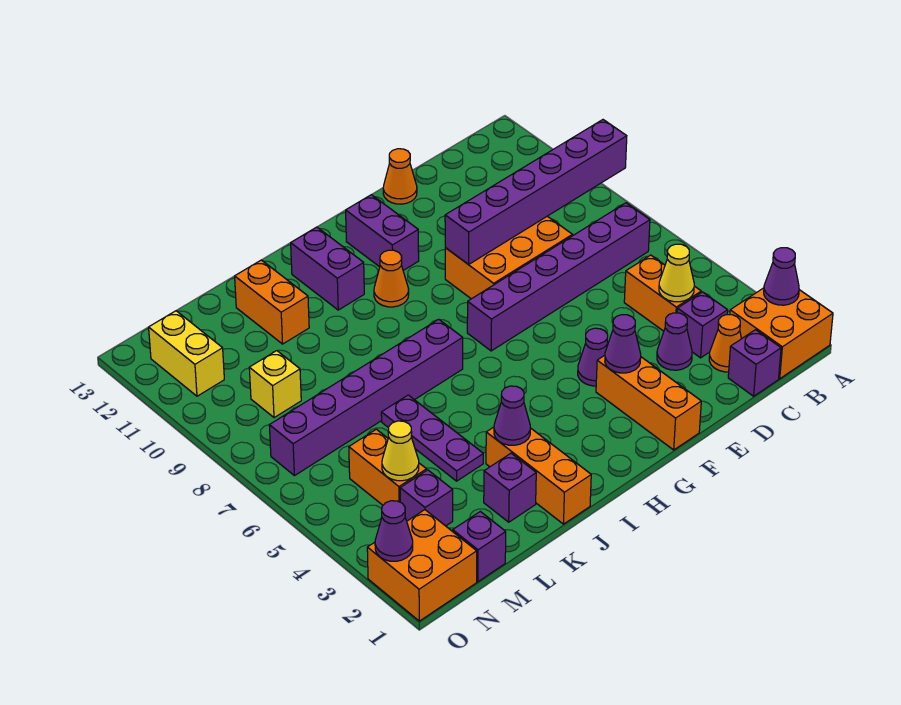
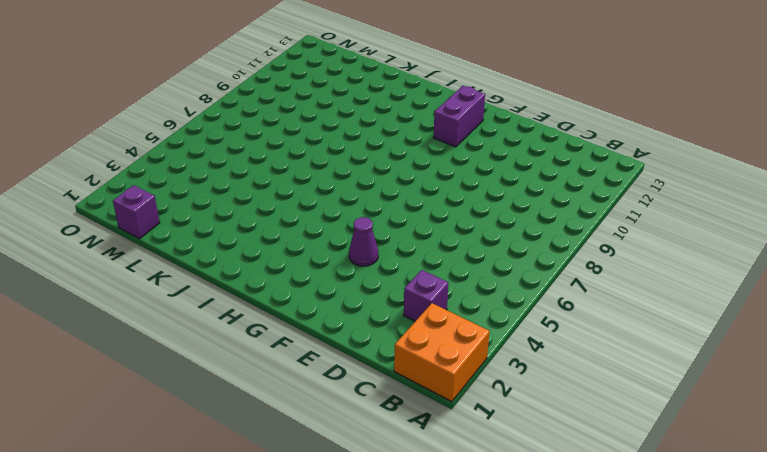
none -> purple 1x6 brick [467,203,650,351]
none -> purple 1x1 brick [728,330,781,396]
none -> orange 1x1 cone [709,315,742,372]
none -> orange 1x2 brick [624,255,701,331]

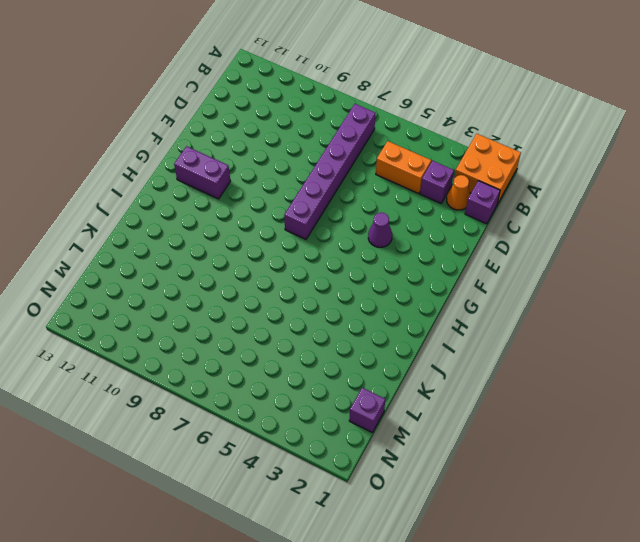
none -> purple 1x1 cone [657,313,692,370]
none -> orange 2x3 brick [445,216,572,299]
none -> orange 1x1 cone [383,149,417,204]
none -> orange 1x3 brick [596,355,701,450]

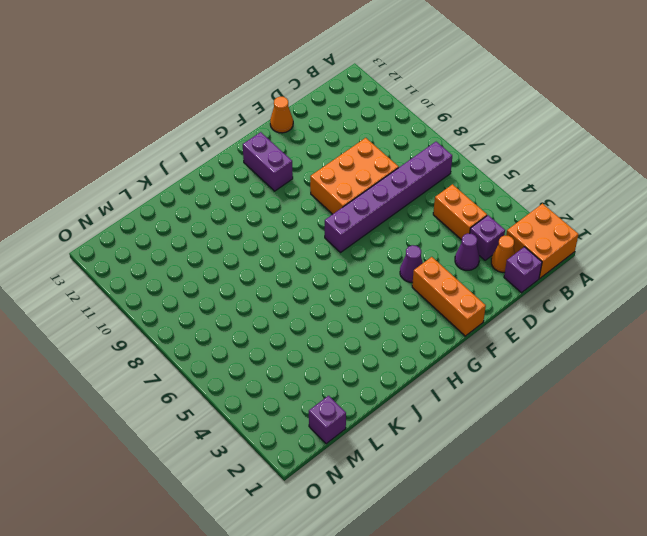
none -> orange 1x1 cone [374,250,409,307]
none -> purple 1x6 brick [269,319,463,476]
none -> purple 1x2 brick [291,227,364,310]
none -> orange 1x3 brick [486,427,591,524]

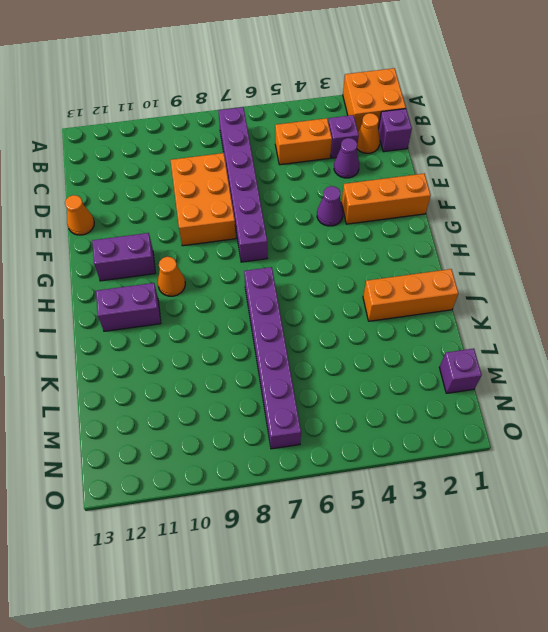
none -> purple 1x1 brick [484,453,536,522]
none -> purple 1x3 plate [381,395,483,481]
none -> orange 1x2 brick [235,260,309,344]
none -> purple 1x1 brick [400,470,453,526]

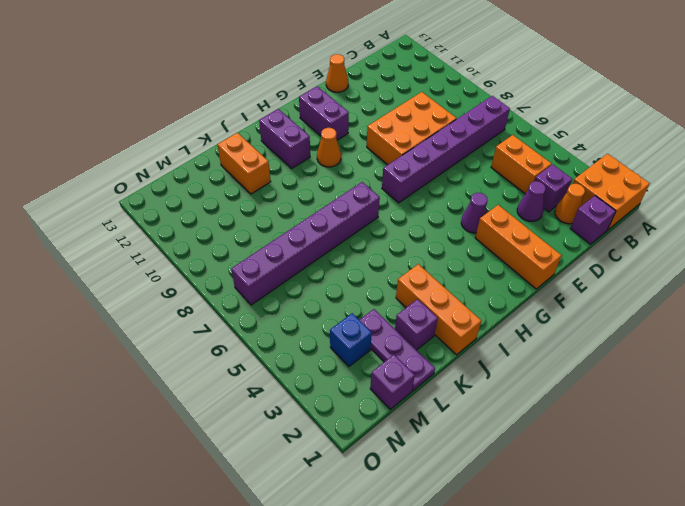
purple 1x3 plate [360,309,435,391] -> purple 1x3 plate moved to [381,395,483,481]
blue 1x1 brick [330,313,372,366] -> purple 1x1 brick [400,470,453,526]
none -> orange 1x2 brick [349,429,427,505]
none -> yellow 1x1 brick [249,351,301,418]
none -> orange 2x2 brick [367,510,477,621]
none -> yellow 1x2 brick [149,311,224,396]

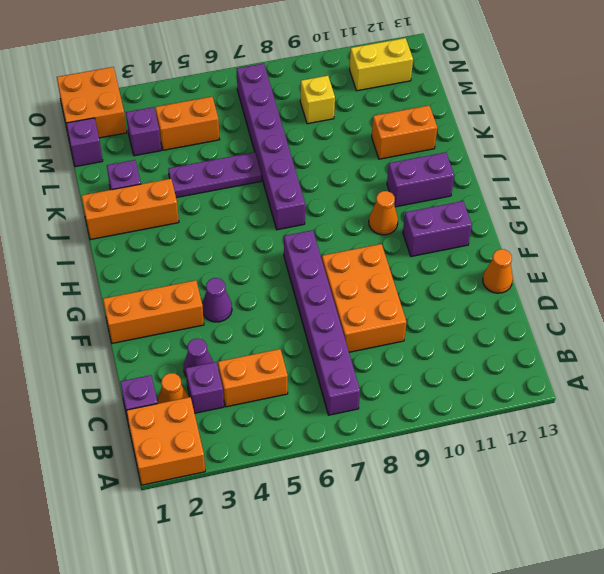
none -> purple 1x1 cone [764,248,799,305]
none -> purple 1x6 brick [445,120,627,265]
none -> yellow 1x1 cone [659,244,694,302]
none -> purple 1x1 cone [605,315,641,373]

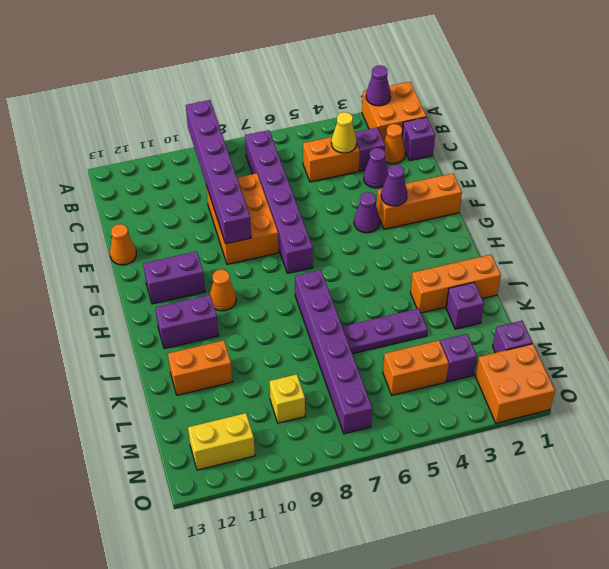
none -> purple 1x1 cone [494,386,530,445]
none -> yellow 1x1 cone [382,421,419,481]
none -> purple 1x1 cone [375,501,413,561]

